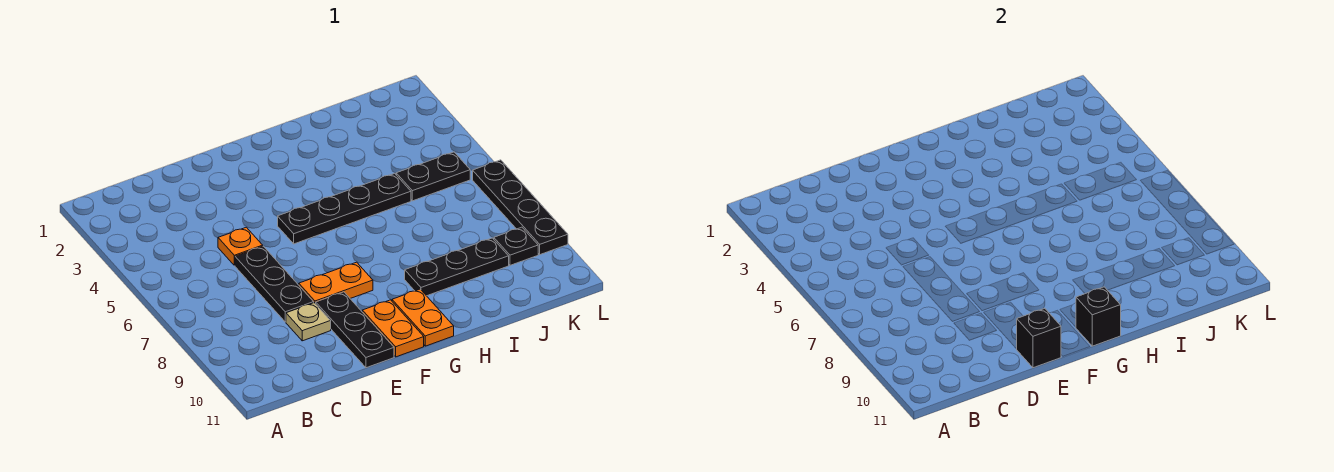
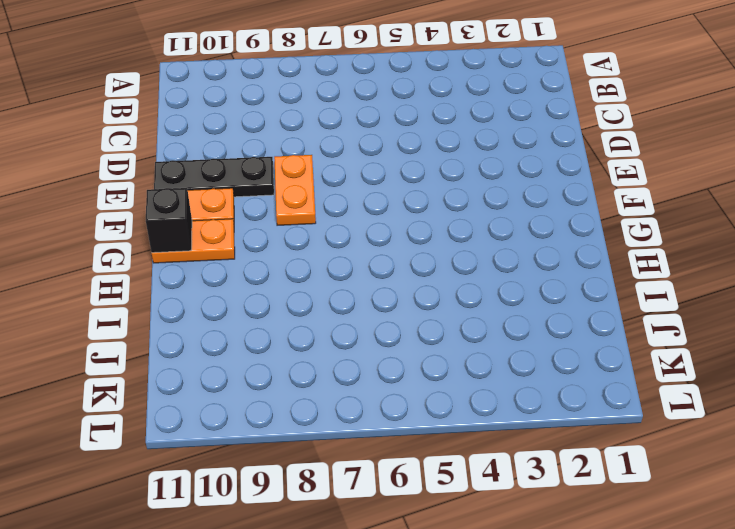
none -> orange 1x1 plate [218,227,263,265]
none -> black 1x3 plate [235,246,314,322]
none -> tan 1x1 plate [286,303,331,341]

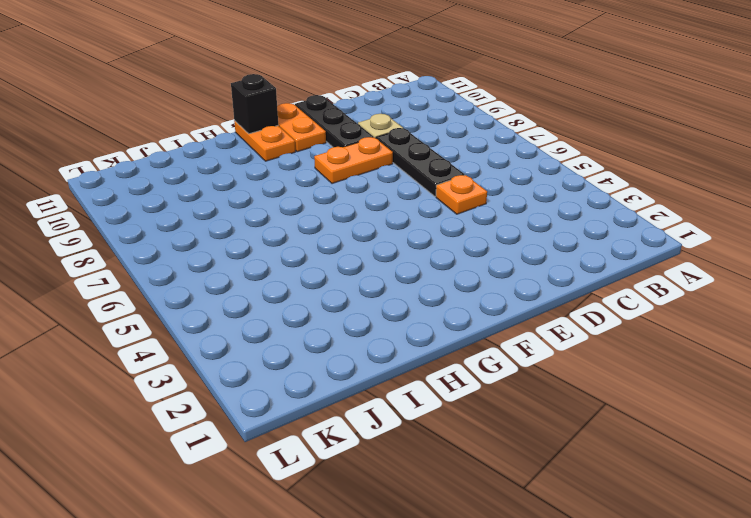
none -> black 1x4 plate [278,173,411,244]
none -> black 1x3 plate [405,238,509,296]
none -> black 1x2 plate [396,152,470,201]

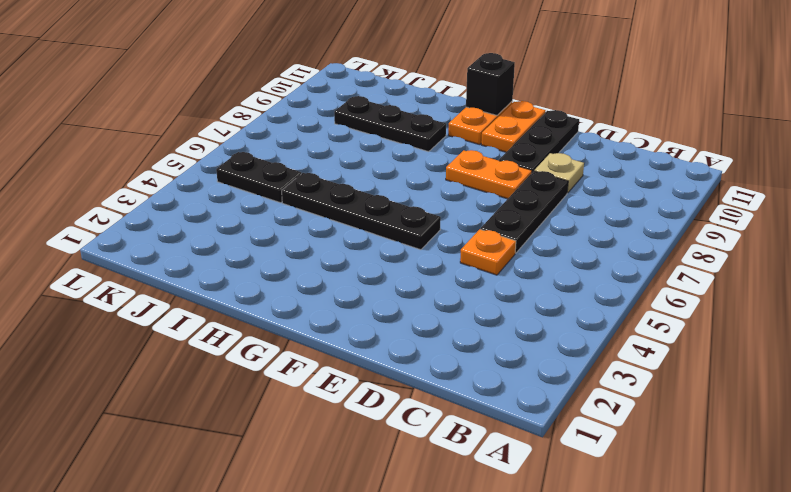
none -> black 1x1 plate [494,227,538,265]
none -> black 1x4 plate [473,160,568,255]
none -> black 1x1 brick [1017,309,1061,368]

